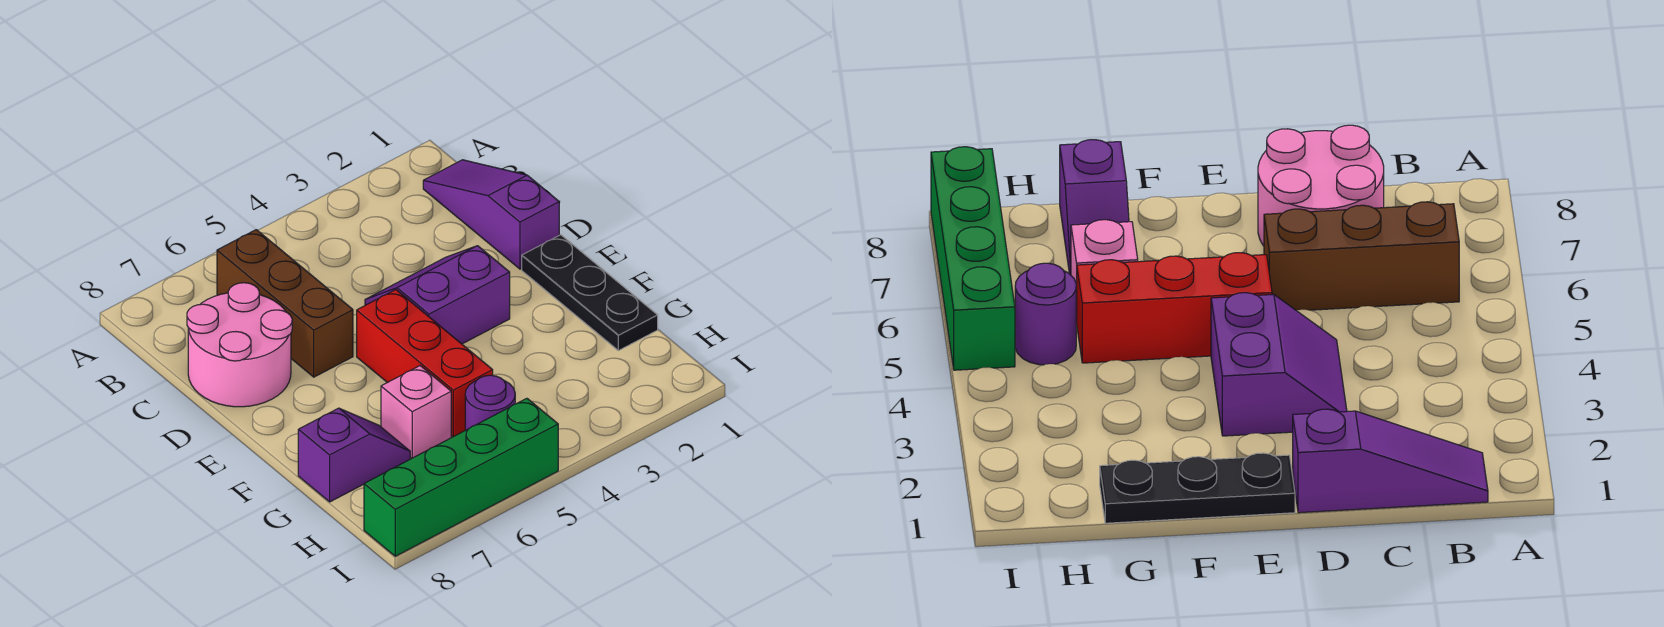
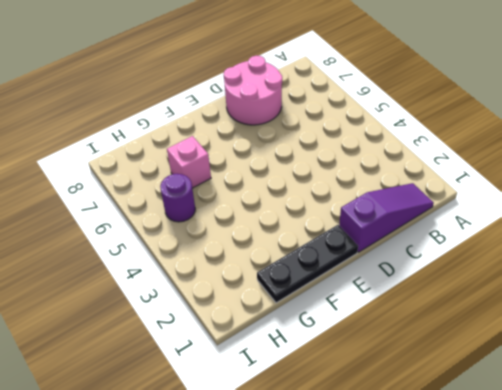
none -> brown 1x3 brick [217,230,353,377]
none -> purple 2x2 slope [365,246,510,344]

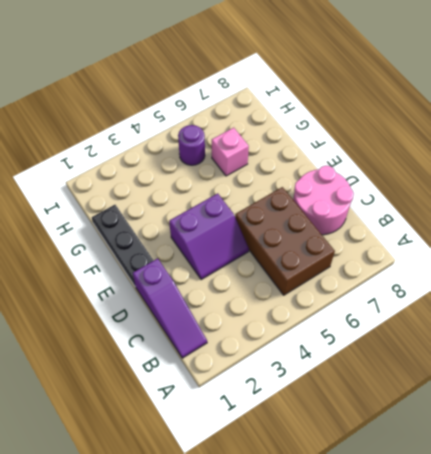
brown 2x3 brick [235,187,335,295] -> brown 1x3 brick [217,230,353,377]
none -> red 1x3 brick [357,290,493,437]
none -> purple 1x2 slope [298,408,410,502]

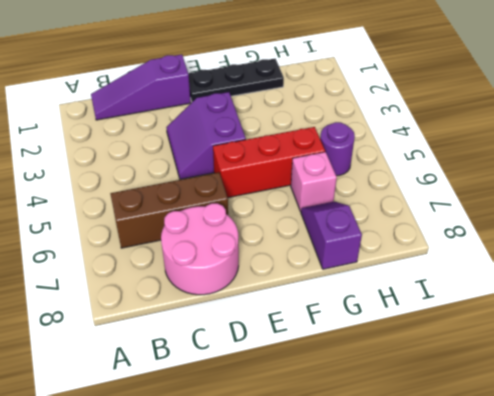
none -> green 1x4 brick [364,398,558,556]

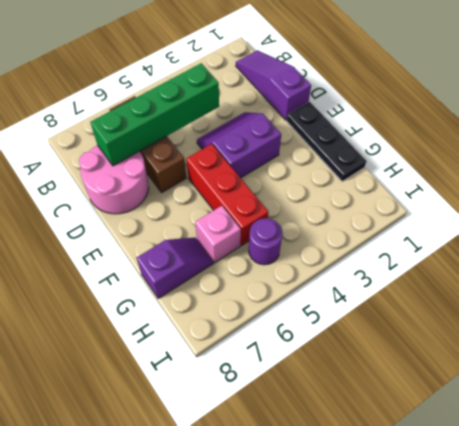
green 1x4 brick [91,63,219,166] -> green 1x4 brick moved to [364,398,558,556]

